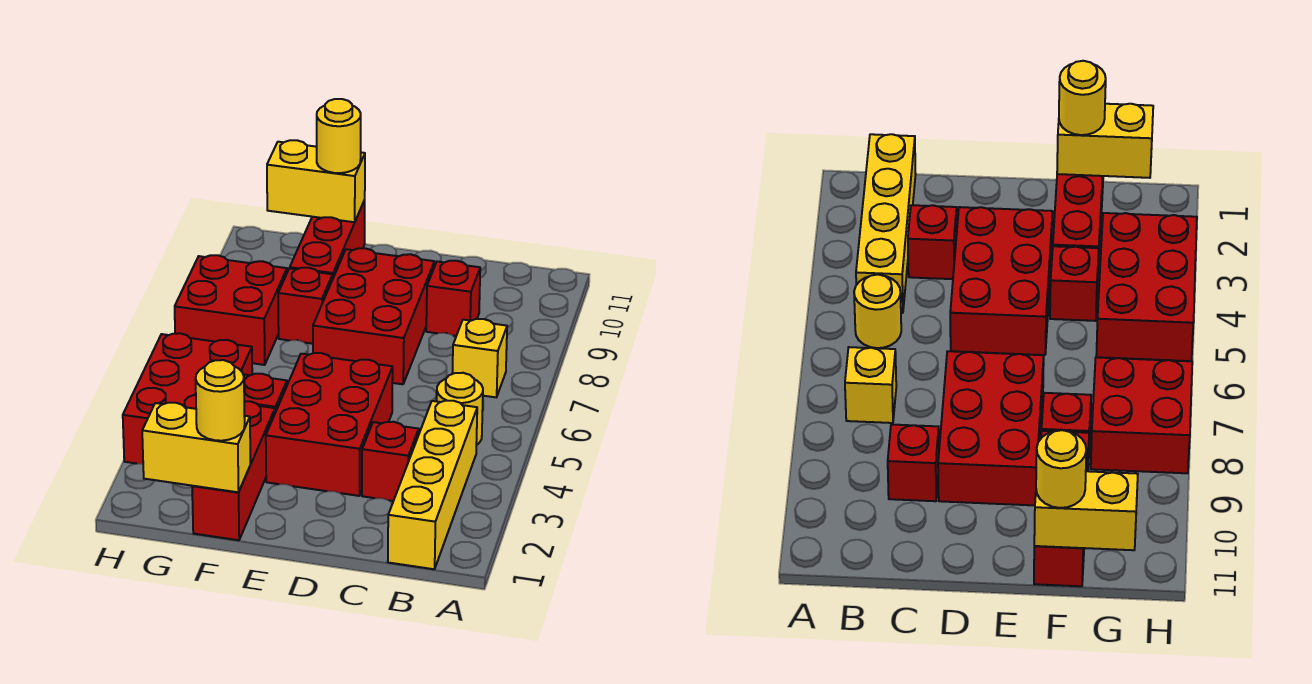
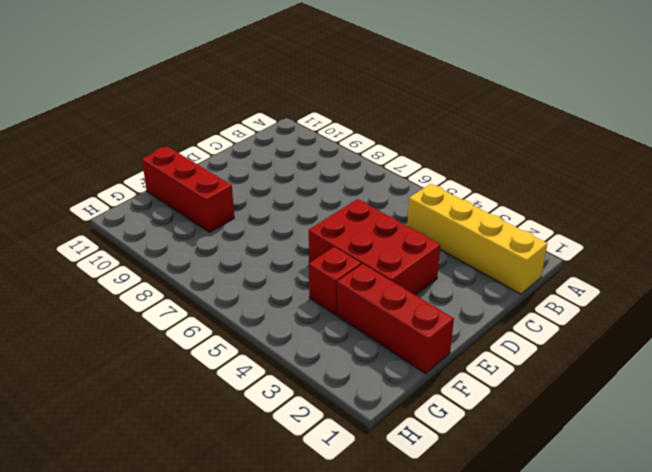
none -> yellow 1x1 round brick [437,373,483,445]
none -> yellow 1x1 brick [452,319,507,397]
none -> red 1x1 brick [362,422,419,501]

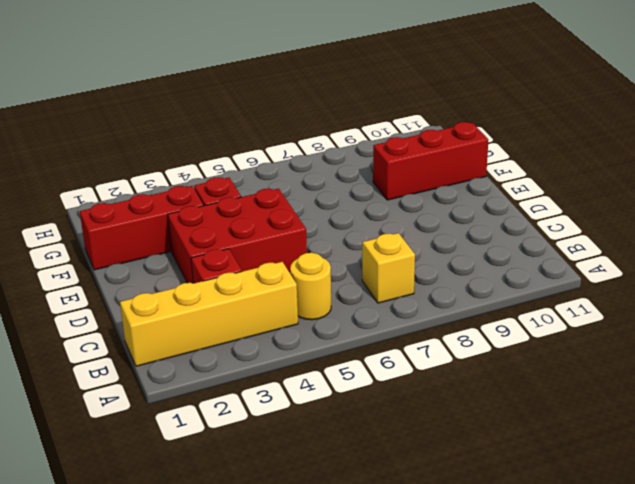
none -> red 1x1 brick [426,261,480,336]
none -> red 2x3 brick [313,248,434,384]
none -> red 1x1 brick [278,268,333,344]

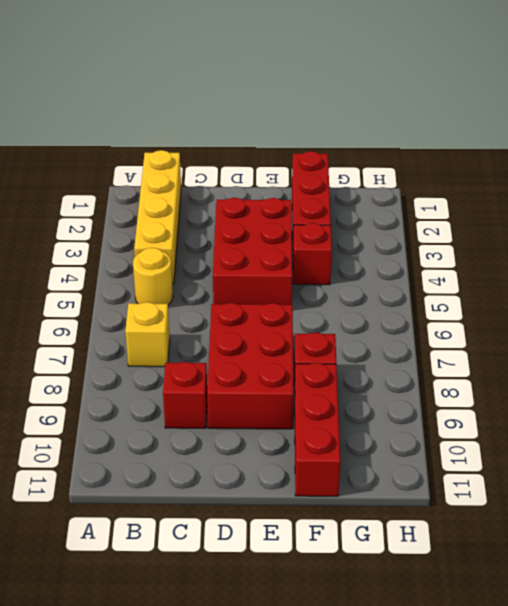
none -> red 1x1 brick [362,422,419,501]
none -> red 2x3 brick [123,333,252,464]
none -> red 2x2 brick [175,255,287,365]

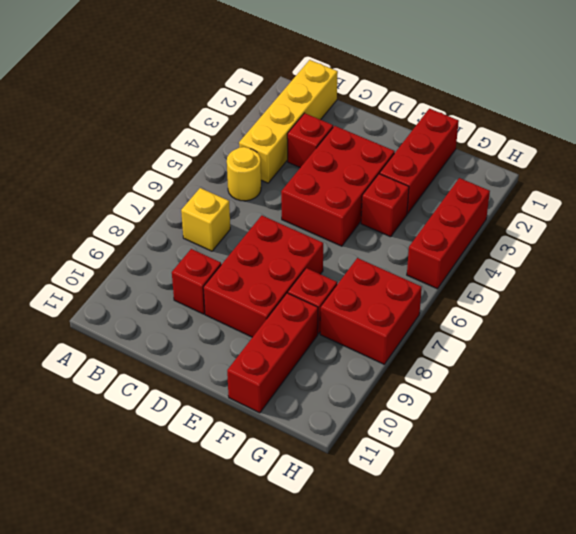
red 1x3 brick [407,178,490,289] -> red 2x3 brick [123,333,252,464]
none -> yellow 1x2 brick [142,403,251,492]
none -> yellow 1x2 brick [267,140,365,222]
none -> yellow 1x1 round brick [196,360,245,441]

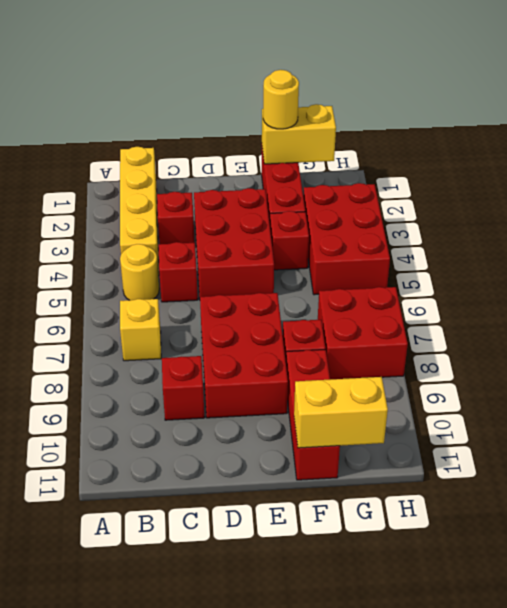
red 1x1 brick [159,242,198,302] -> none
none -> yellow 1x1 round brick [317,99,361,173]

